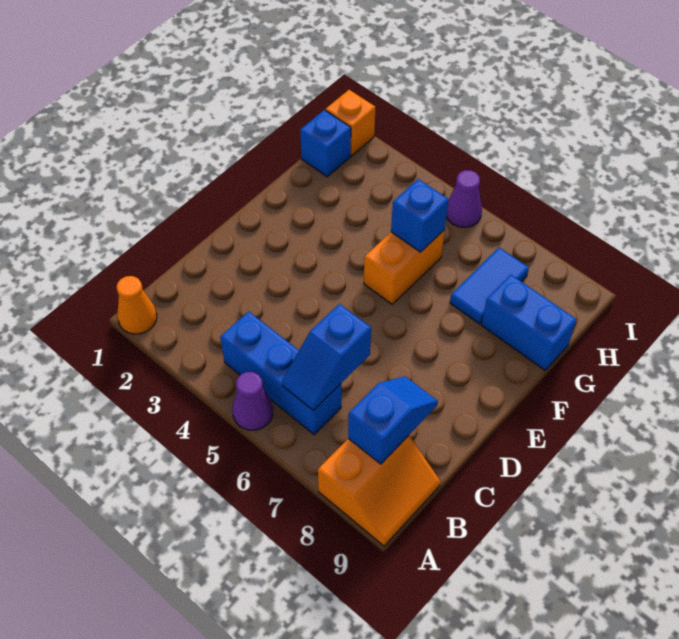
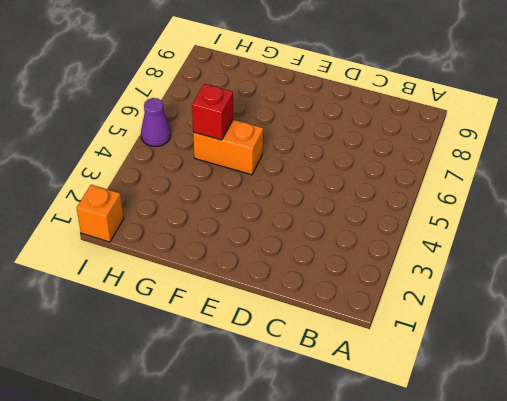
red 1x1 brick [192,84,233,140] -> blue 1x1 brick [391,179,449,252]
none -> orange 1x1 cone [117,276,157,334]
none -> purple 1x1 cone [233,372,273,430]
none -> orange 2x2 slope [318,435,441,546]

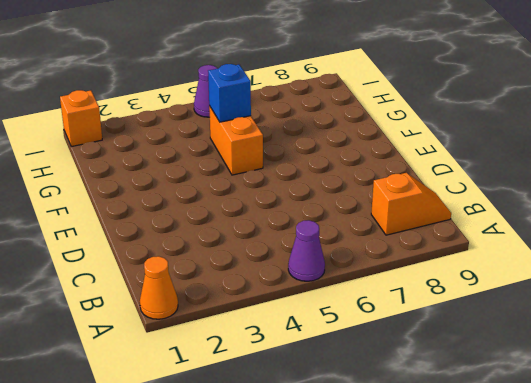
orange 1x2 slope [371,173,451,235] -> orange 2x2 slope [318,435,441,546]
none -> blue 1x3 brick [220,311,341,435]
none -> blue 1x2 tile [450,248,529,324]
none -> blue 1x2 brick [482,274,577,370]

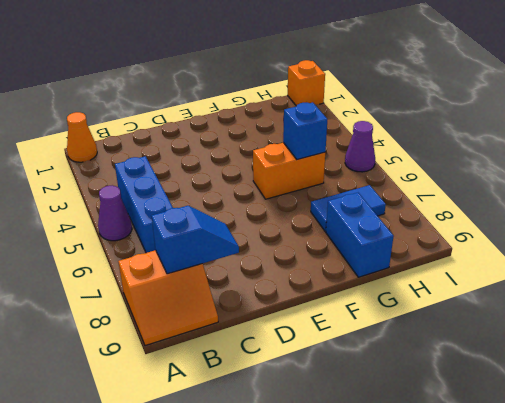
none -> blue 1x1 brick [300,110,351,177]
none -> blue 1x2 slope [282,304,371,410]

